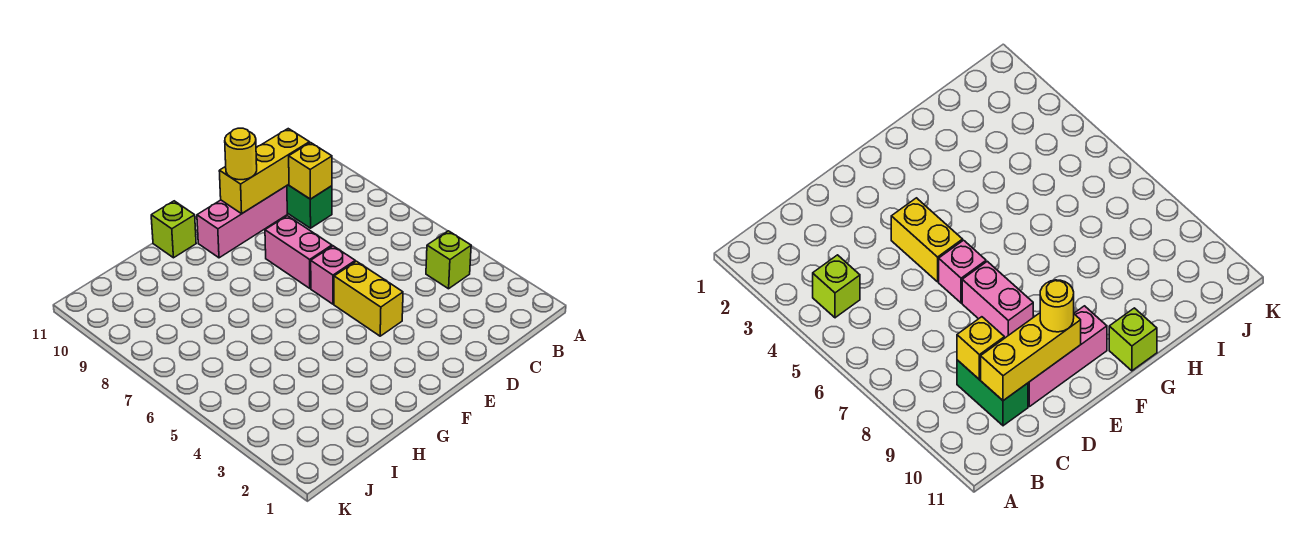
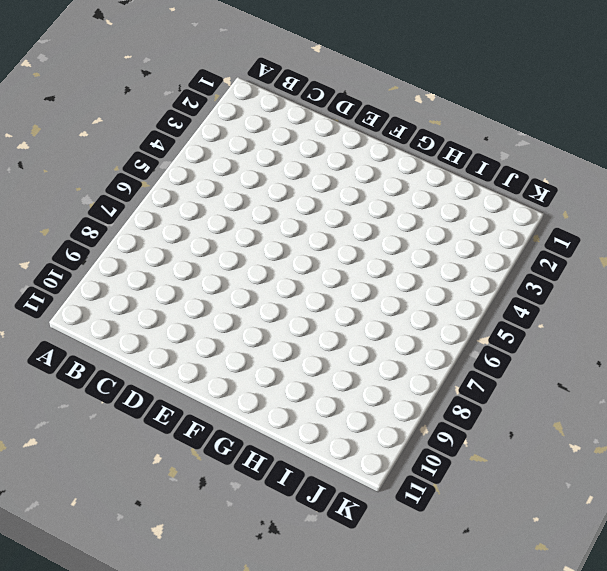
none -> lime 1x1 brick [426,231,471,289]
none -> green 1x2 brick [287,184,332,228]

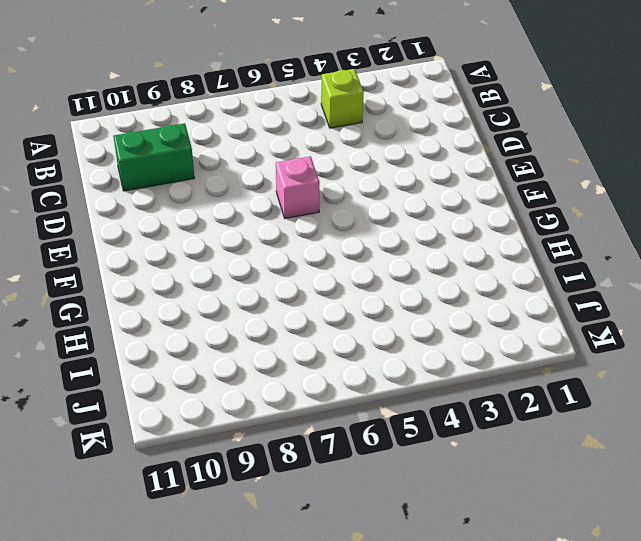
none -> pink 1x3 brick [197,186,287,258]
none -> yellow 1x2 brick [334,261,403,336]

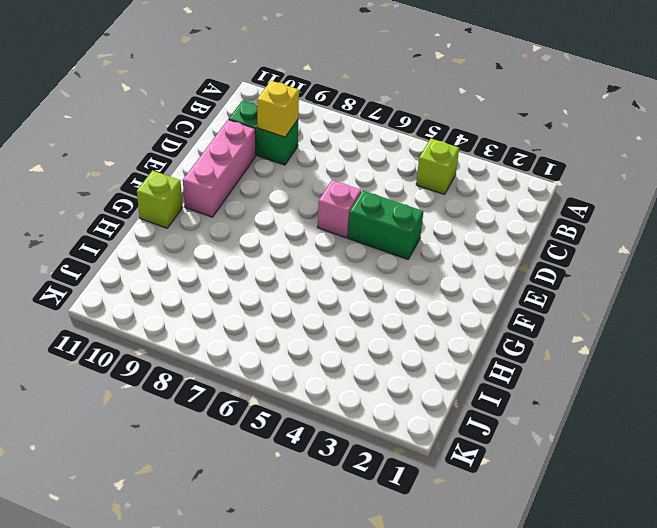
green 1x2 brick [348,191,423,259] -> yellow 1x2 brick [334,261,403,336]
none -> pink 1x2 brick [265,216,332,288]
none -> yellow 1x3 brick [219,129,309,214]

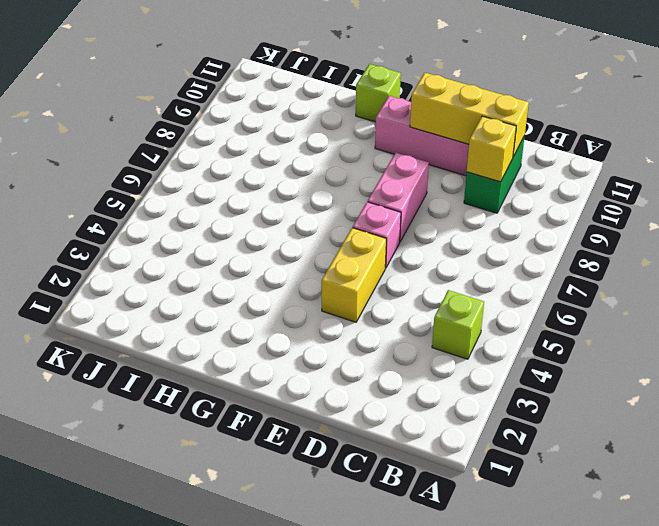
none -> yellow 1x1 round brick [225,128,257,180]

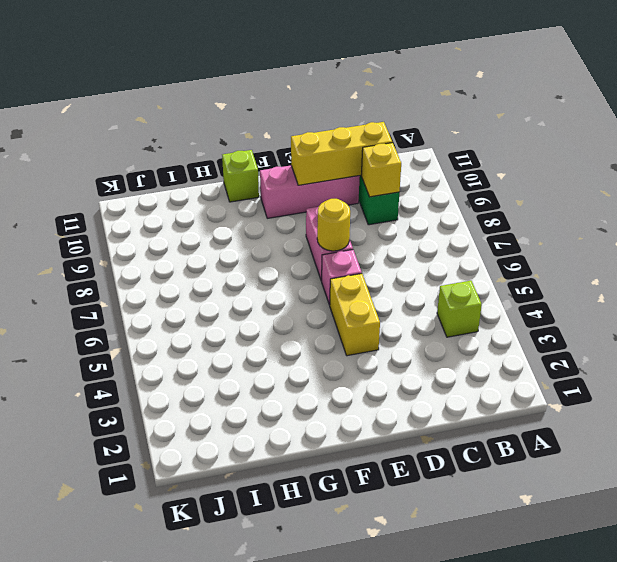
yellow 1x1 round brick [317,199,350,251] -> yellow 1x1 round brick moved to [225,128,257,180]

